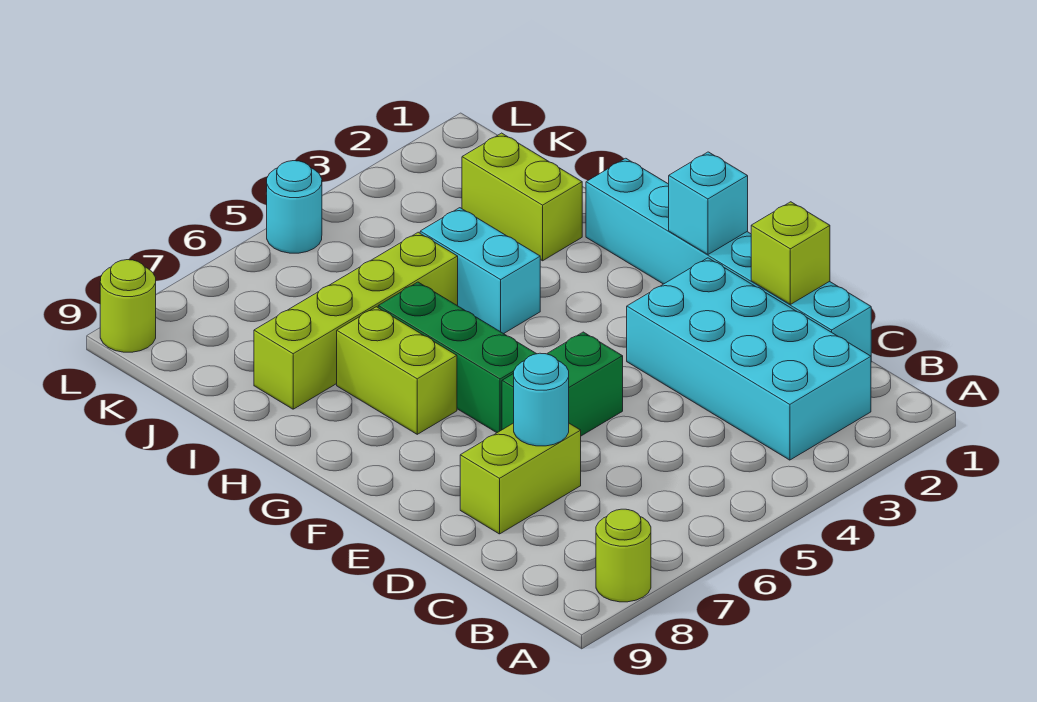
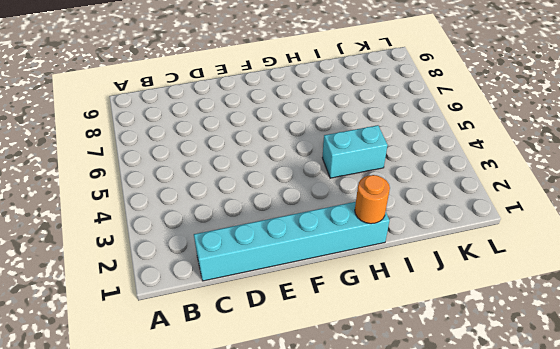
orange 1x1 round brick [355,175,390,224] -> none
none -> lime 1x1 round brick [596,509,651,602]
none -> cyan 2x4 brick [627,258,871,460]
none -> lime 1x2 brick [460,423,581,534]

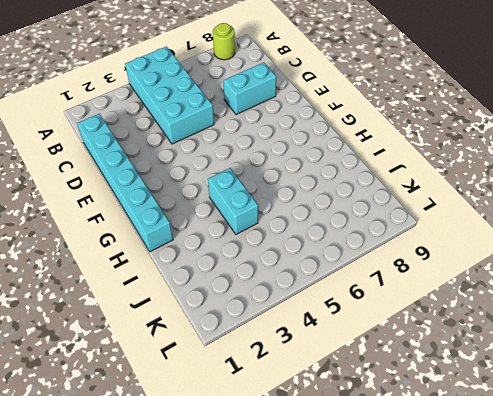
cyan 2x4 brick [125,47,214,144] -> cyan 2x4 brick moved to [627,258,871,460]
cyan 1x2 brick [224,63,276,115] -> lime 1x2 brick [460,423,581,534]
none -> green 1x2 brick [502,332,623,436]
none -> green 1x3 brick [378,282,536,433]
none -> lime 1x2 brick [337,307,457,434]

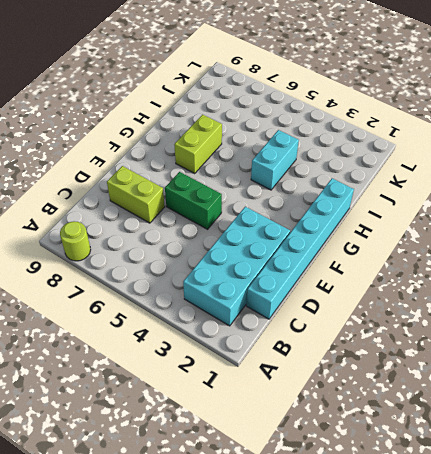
none -> green 1x3 brick [378,282,536,433]
none -> lime 1x2 brick [462,133,582,261]
none -> lime 1x4 brick [254,232,458,409]

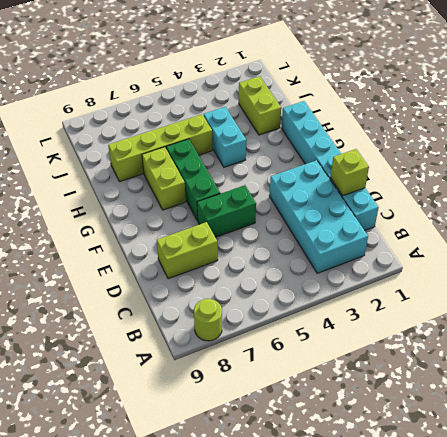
none -> cyan 1x1 round brick [267,161,322,253]
none -> lime 1x1 round brick [100,260,156,352]
none -> cyan 1x1 round brick [514,353,569,446]

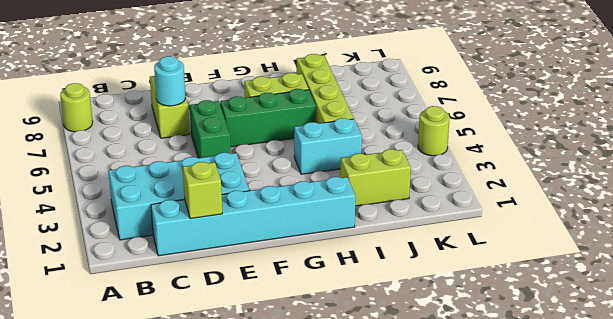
lime 1x1 round brick [418,106,450,156] -> lime 1x1 round brick moved to [100,260,156,352]
none -> cyan 1x1 round brick [267,161,322,253]
none -> cyan 1x1 brick [669,152,748,255]

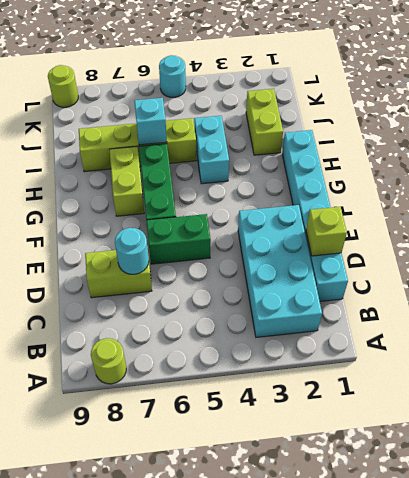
cyan 1x1 brick [134,98,167,145] -> cyan 1x1 brick moved to [669,152,748,255]

